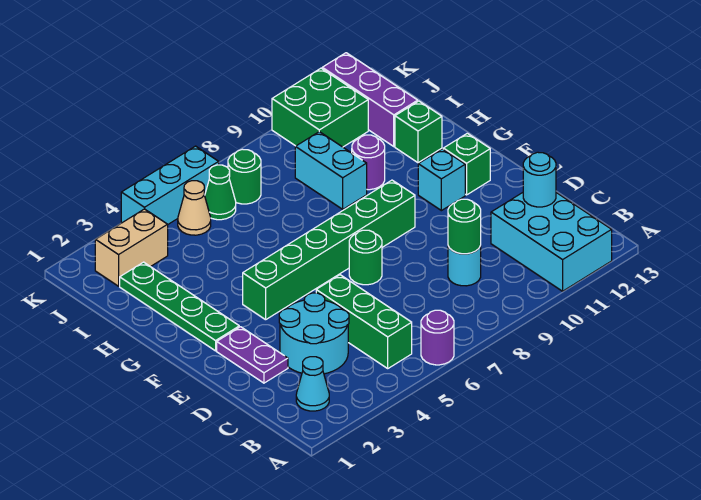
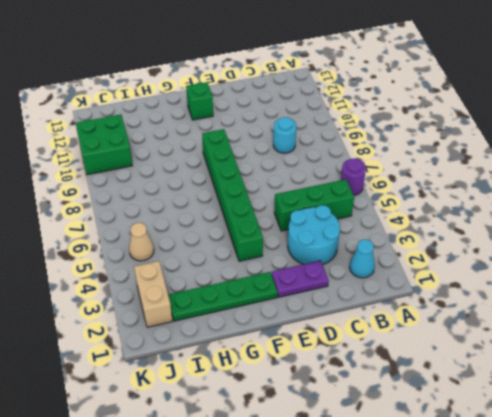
none -> cyan 2x3 brick [491,193,612,291]
none -> green 1x1 round brick [349,230,382,285]
none -> cyan 1x1 brick [418,149,465,211]

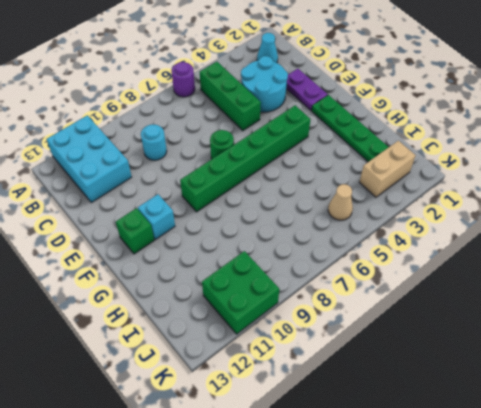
none -> cyan 1x2 brick [295,132,367,209]
none -> purple 1x1 round brick [352,135,385,190]
none -> green 1x1 brick [395,101,442,163]

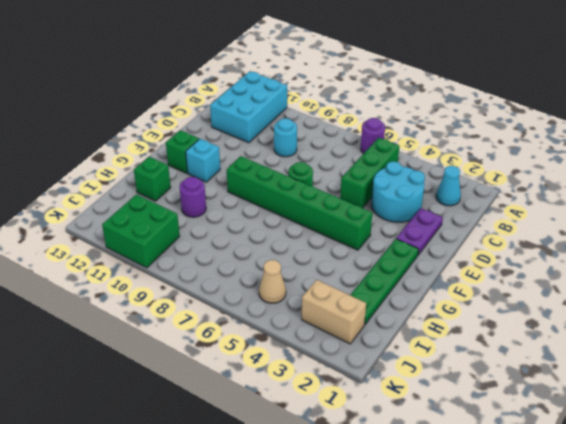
none -> cyan 1x2 brick [295,132,367,209]
none -> purple 1x3 brick [322,53,418,146]
none -> green 1x1 cone [205,165,236,220]

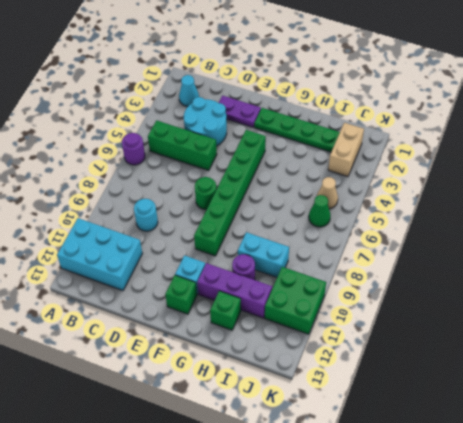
purple 1x3 brick [197,263,272,318] -> purple 1x3 brick moved to [322,53,418,146]
none -> green 1x1 round brick [228,149,261,204]
none -> cyan 1x3 brick [121,146,219,224]
none -> green 1x1 round brick [448,199,481,254]

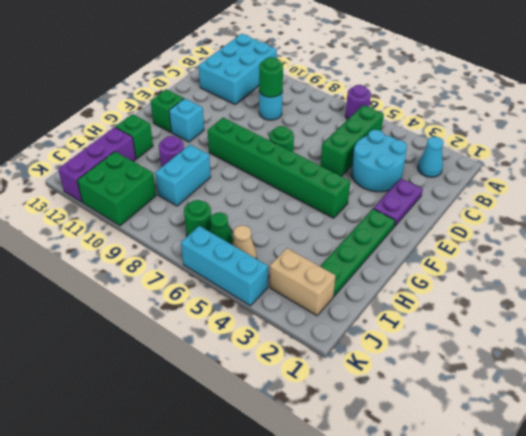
none -> cyan 1x1 round brick [523,152,556,207]

